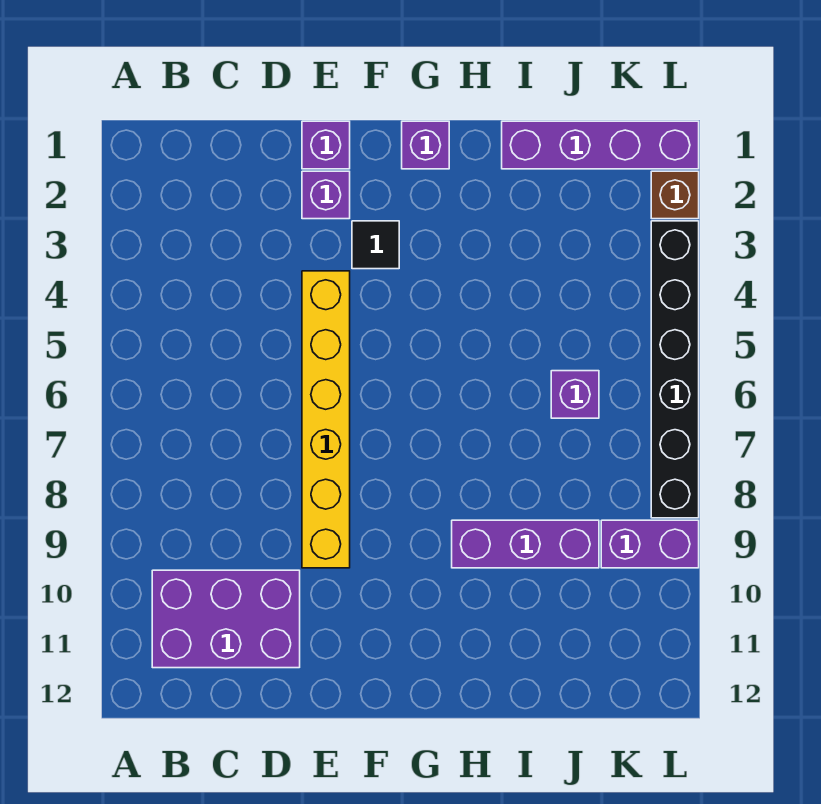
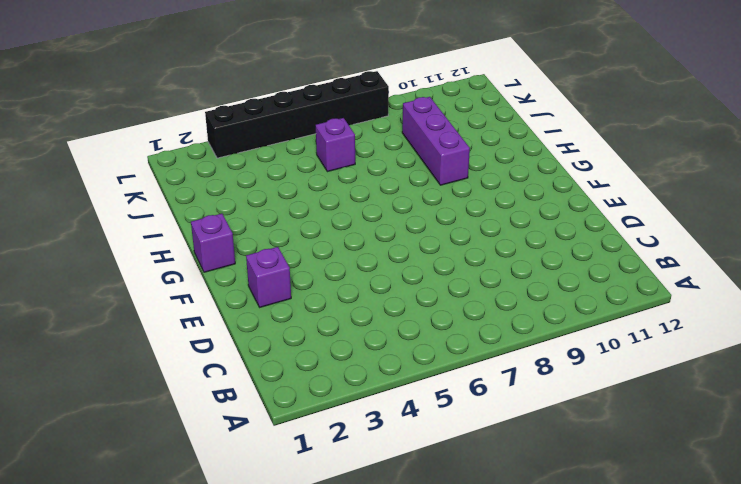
none -> purple 2x3 brick [152,570,300,668]
none -> purple 1x1 brick [302,121,350,169]
none -> yellow 1x6 brick [302,271,350,568]

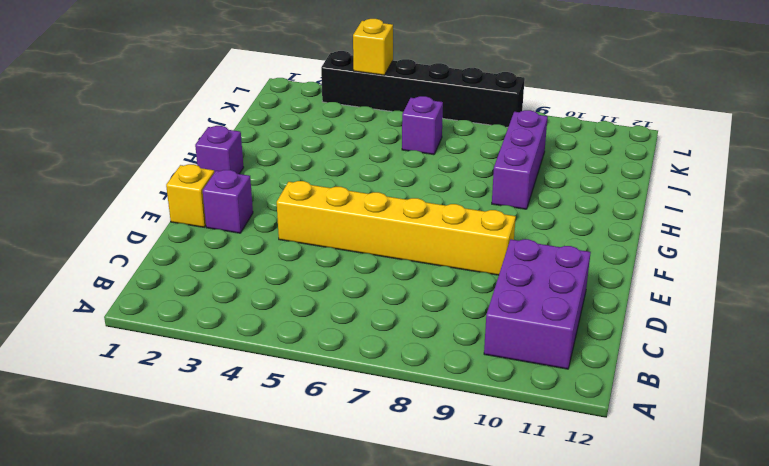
yellow 1x1 brick [166,164,214,227] -> purple 1x1 brick [302,121,350,169]
yellow 1x1 brick [353,19,393,75] -> none
none -> black 1x1 tile [352,221,399,269]
none -> purple 1x4 brick [502,121,699,169]
none -> purple 1x2 brick [601,520,699,568]

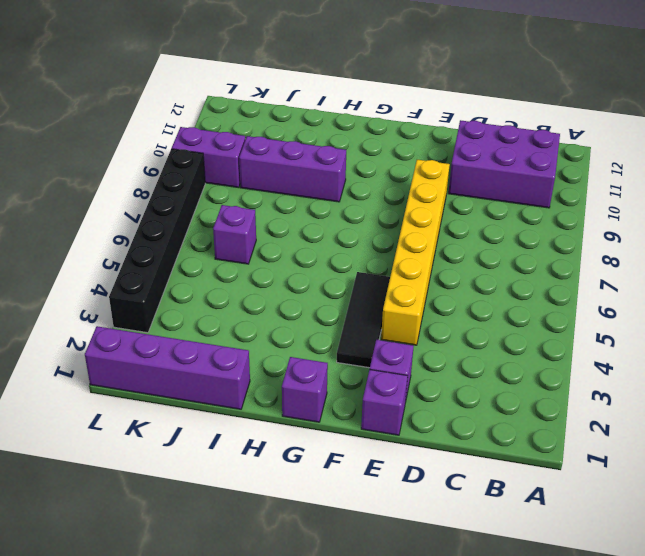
black 1x3 tile [337,272,390,368] -> black 1x1 tile [352,221,399,269]
none -> brown 1x1 brick [651,171,699,219]

